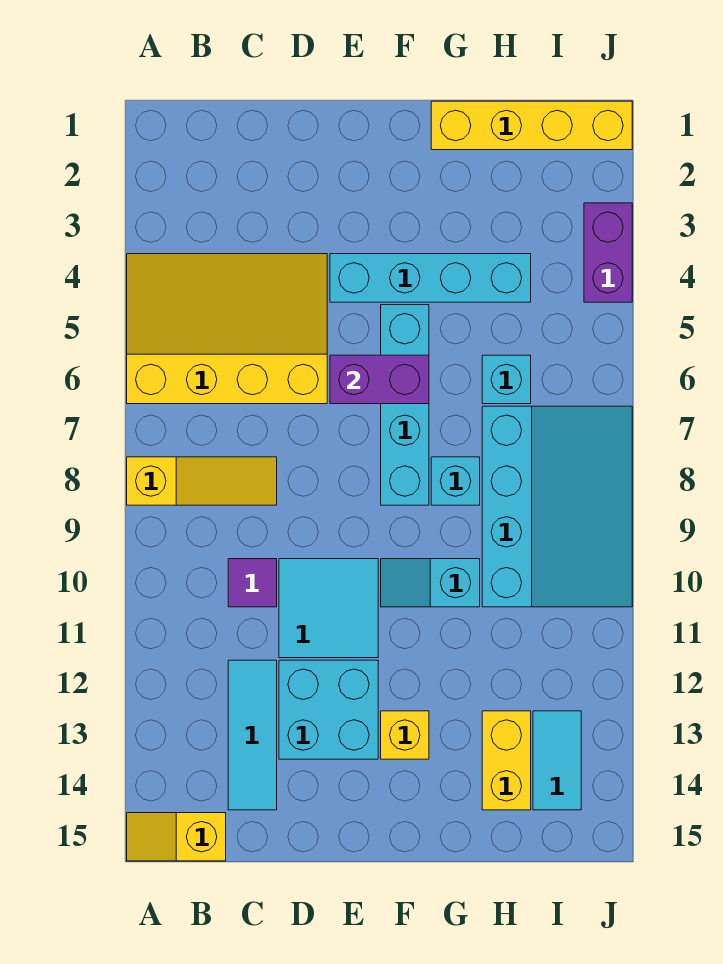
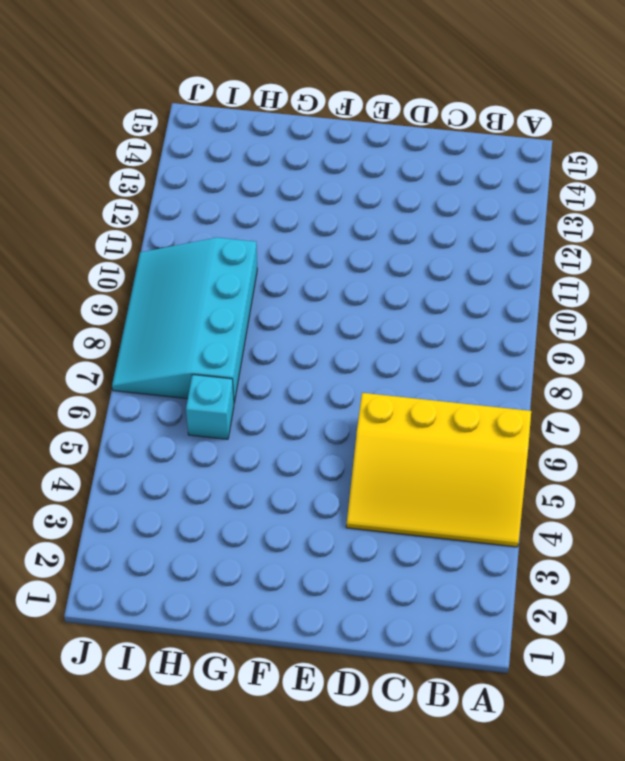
none -> yellow 1x3 slope [127,457,277,505]
none -> yellow 1x2 slope [127,813,226,861]
none -> purple 1x1 tile [228,559,277,607]

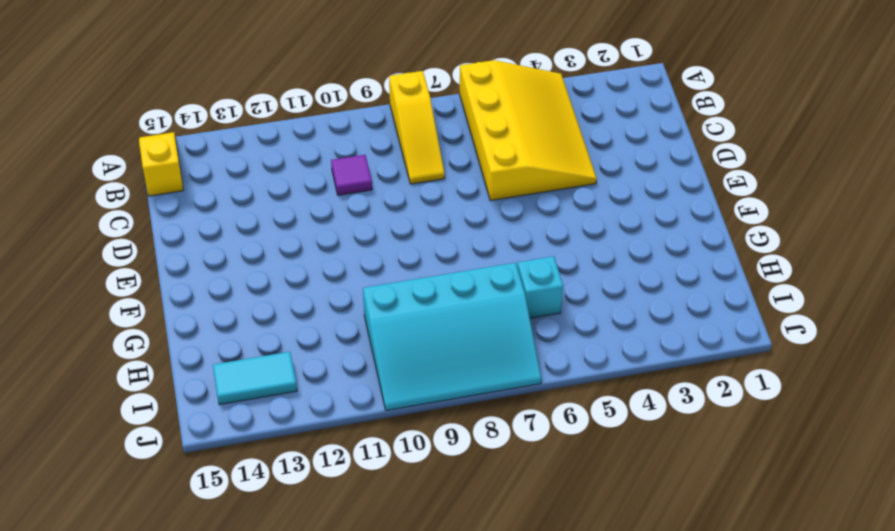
none -> cyan 1x3 tile [228,660,277,810]
none -> cyan 2x2 tile [279,559,378,658]
none -> cyan 2x2 brick [279,660,378,759]

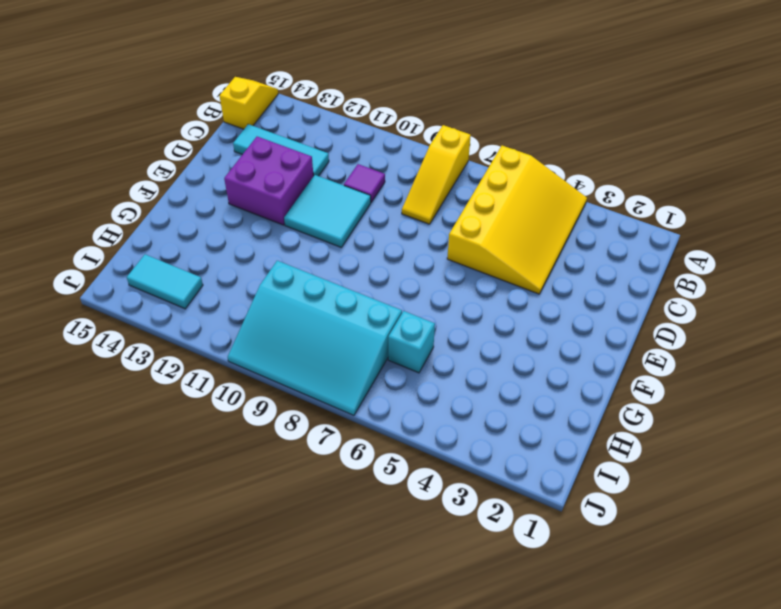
purple 2x2 brick [224,137,314,225] -> cyan 2x2 brick [279,660,378,759]
none -> cyan 1x4 brick [330,254,531,302]
none -> cyan 1x4 brick [381,305,429,505]
none -> cyan 1x2 slope [381,559,480,607]

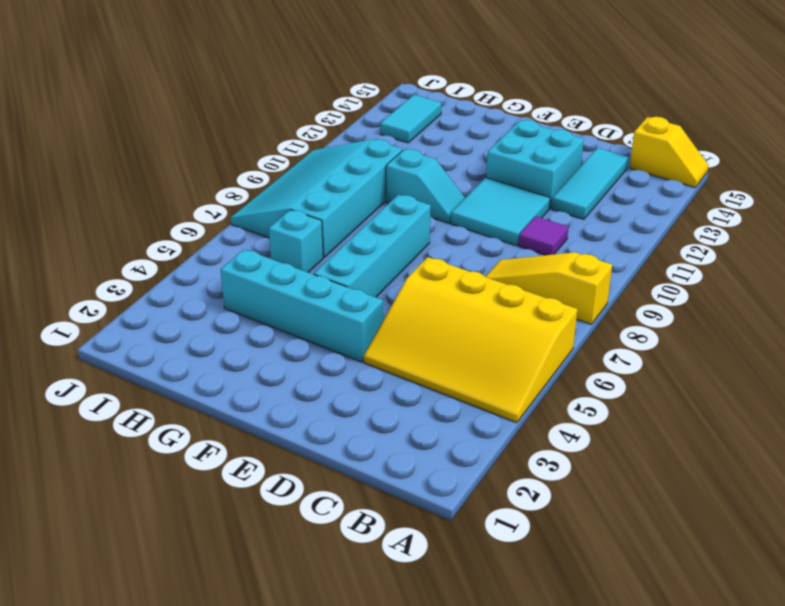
none -> yellow 1x1 brick [381,711,429,759]
none -> yellow 1x4 brick [431,101,632,150]
none -> cyan 1x1 brick [431,457,480,505]

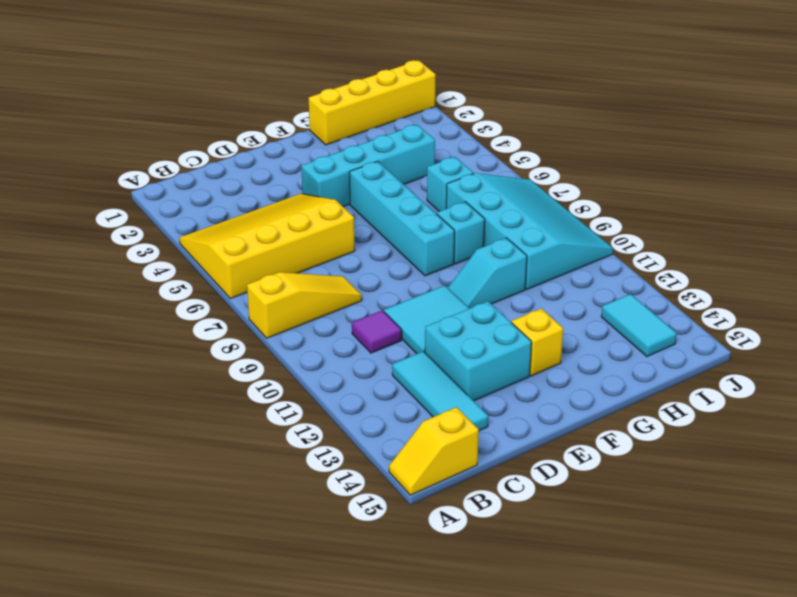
none -> yellow 1x2 brick [482,711,531,810]
none -> purple 1x2 brick [584,203,632,302]
none -> purple 1x2 brick [330,355,429,404]

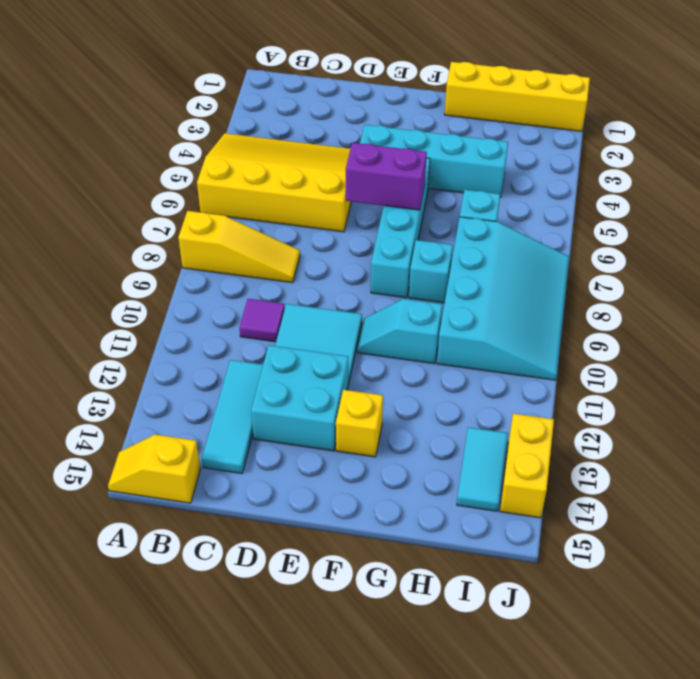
yellow 1x2 brick [500,414,554,518] -> yellow 1x2 brick moved to [482,711,531,810]
none -> purple 1x2 brick [584,203,632,302]

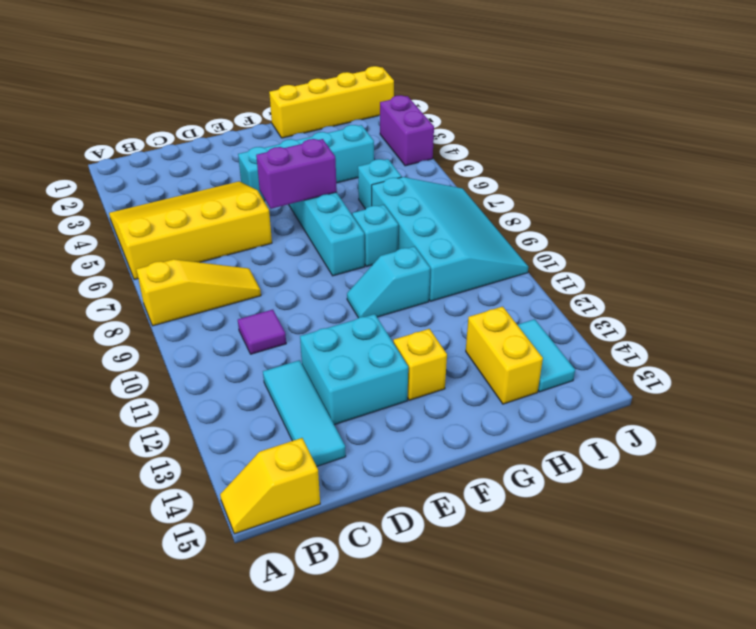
none -> cyan 2x2 tile [279,559,378,658]

